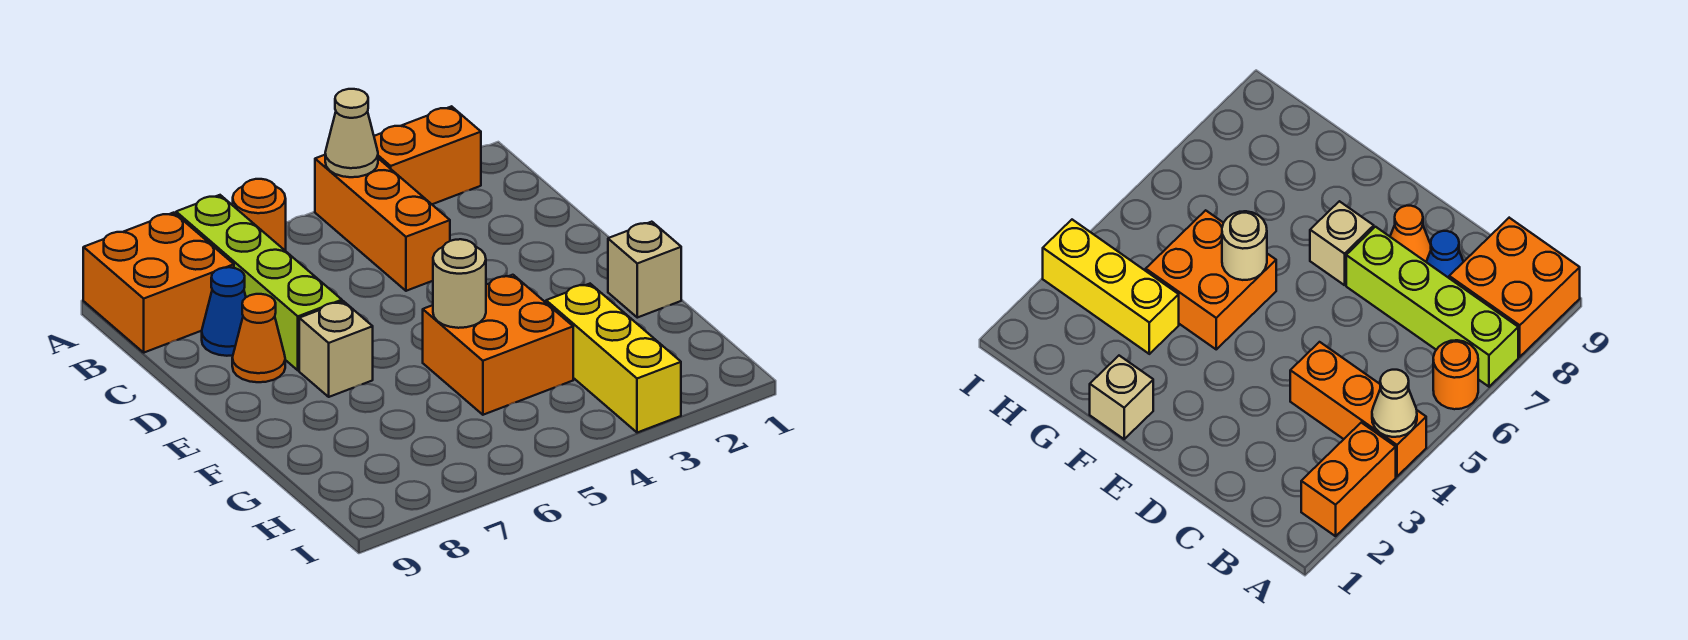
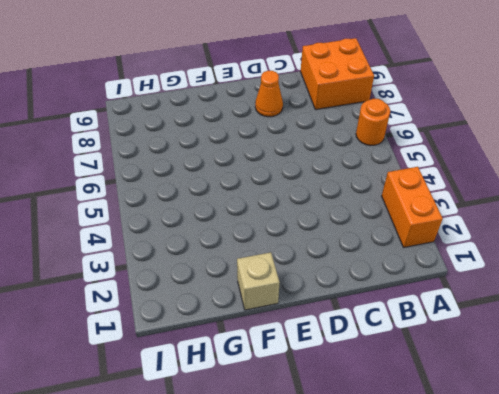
none -> orange 1x3 brick [315,155,450,291]
none -> lime 1x4 brick [176,195,342,370]
none -> blue 1x1 cone [202,267,246,356]

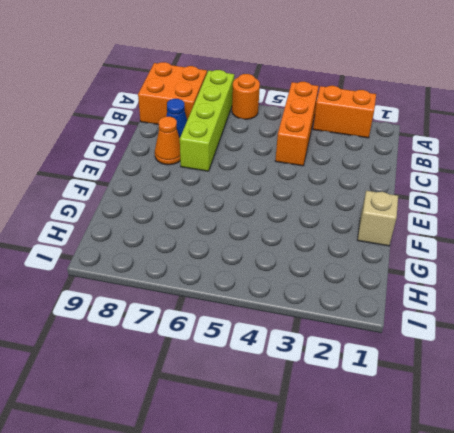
none -> tan 1x1 brick [299,301,373,397]
none -> orange 2x2 brick [423,275,573,415]
none -> yellow 1x3 brick [546,284,681,433]

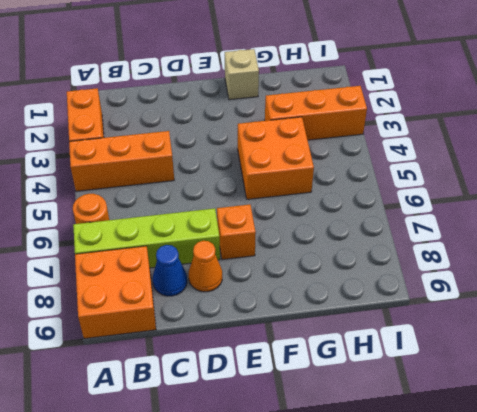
orange 1x1 brick [217,204,256,260] -> tan 1x1 brick [299,301,373,397]
orange 1x3 brick [265,86,367,140] -> yellow 1x3 brick [546,284,681,433]
none -> tan 1x1 cone [325,89,378,177]
none -> tan 1x1 round brick [433,239,486,328]

